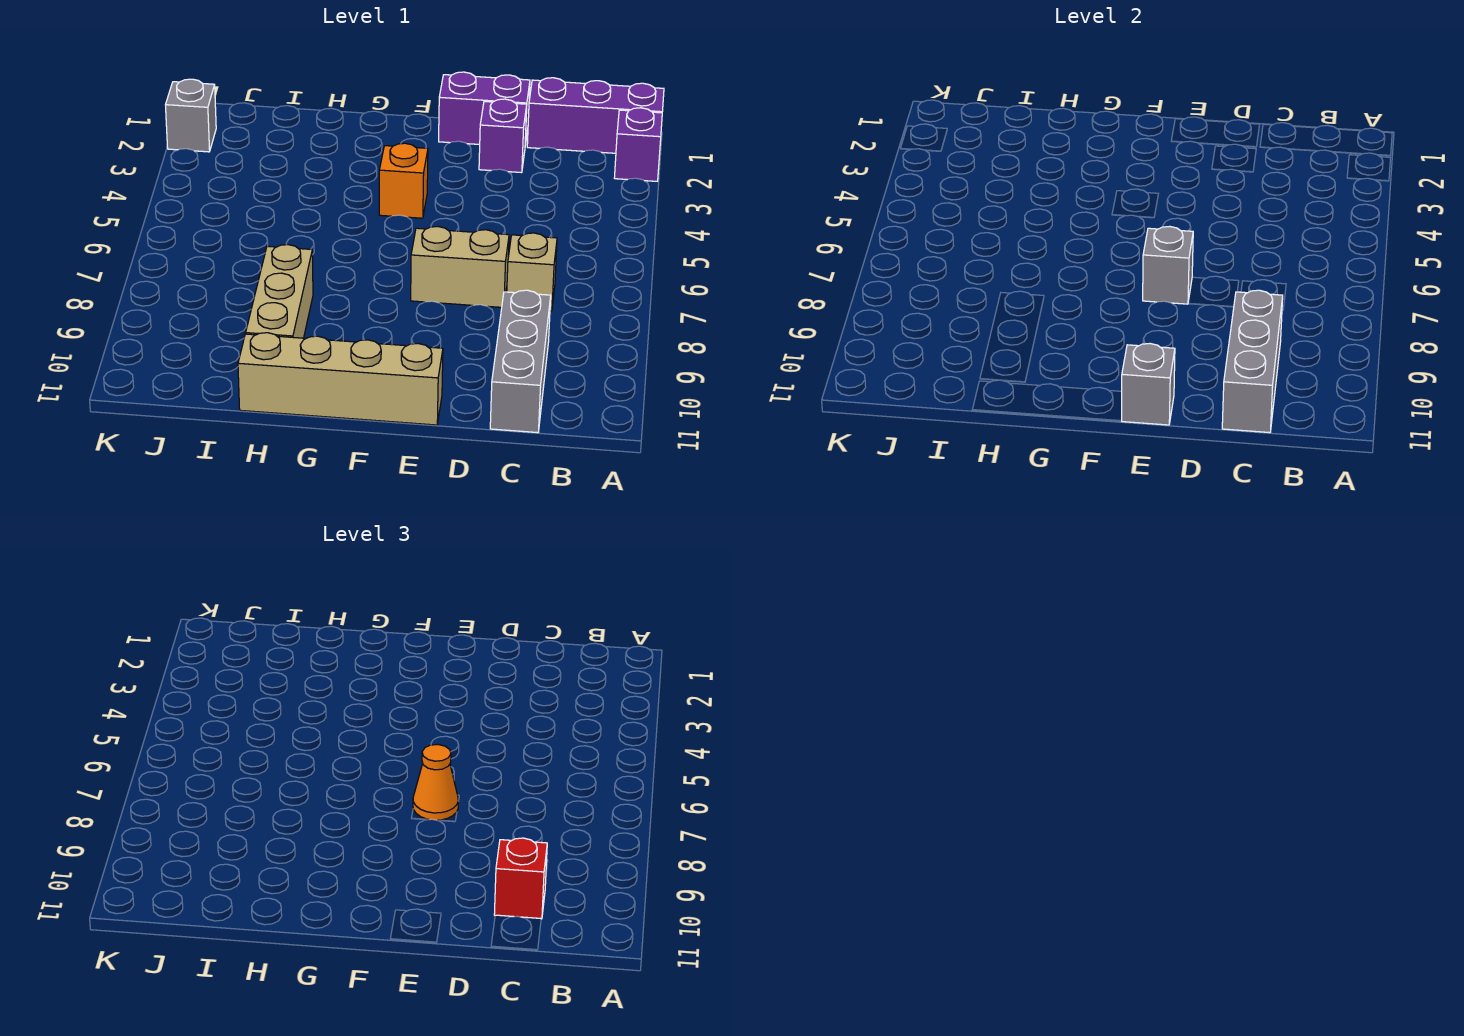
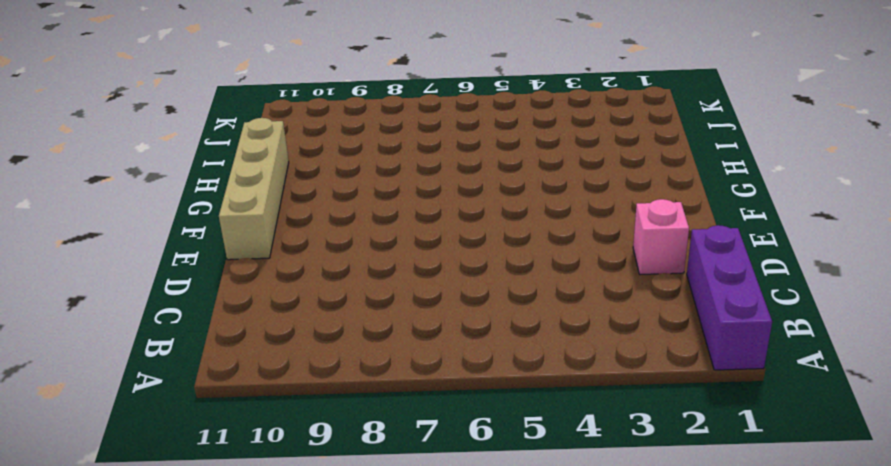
pink 1x1 brick [633,199,689,275] -> purple 1x1 brick [479,99,527,173]
none -> purple 1x1 brick [614,108,662,181]
none -> tan 1x1 brick [507,233,557,311]
none -> grey 1x3 brick [490,290,551,433]

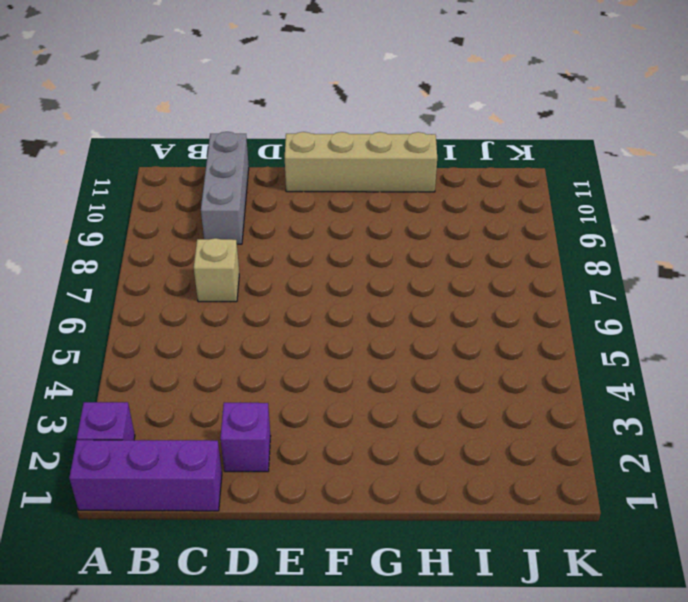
none -> purple 1x2 brick [439,72,530,145]
none -> tan 1x2 brick [411,226,509,307]
none -> orange 1x1 brick [379,143,428,218]

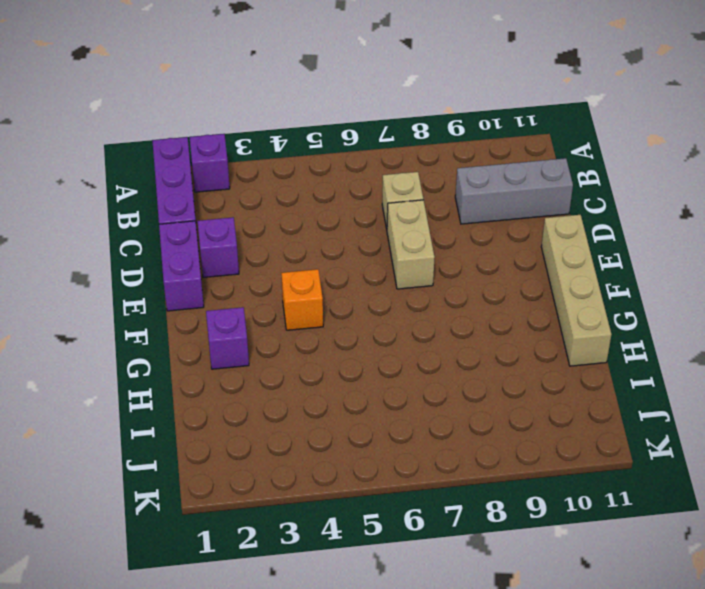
purple 1x1 brick [206,307,249,369] -> none
none -> tan 1x3 brick [246,245,313,338]
none -> grey 1x1 brick [166,79,216,152]
none -> grey 1x3 brick [1222,290,1283,433]

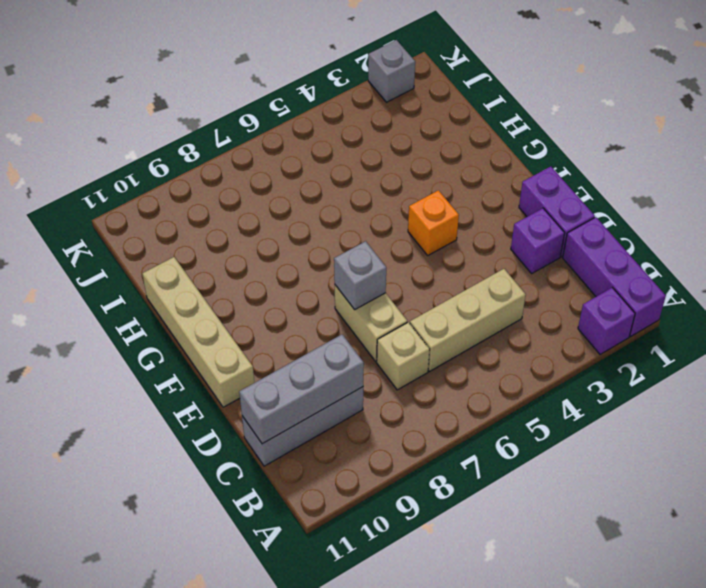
tan 1x3 brick [410,269,526,371] -> tan 1x3 brick moved to [246,245,313,338]
none -> grey 1x1 brick [1122,344,1175,425]
none -> red 1x1 brick [494,838,547,919]
none -> orange 1x1 cone [413,744,458,820]

